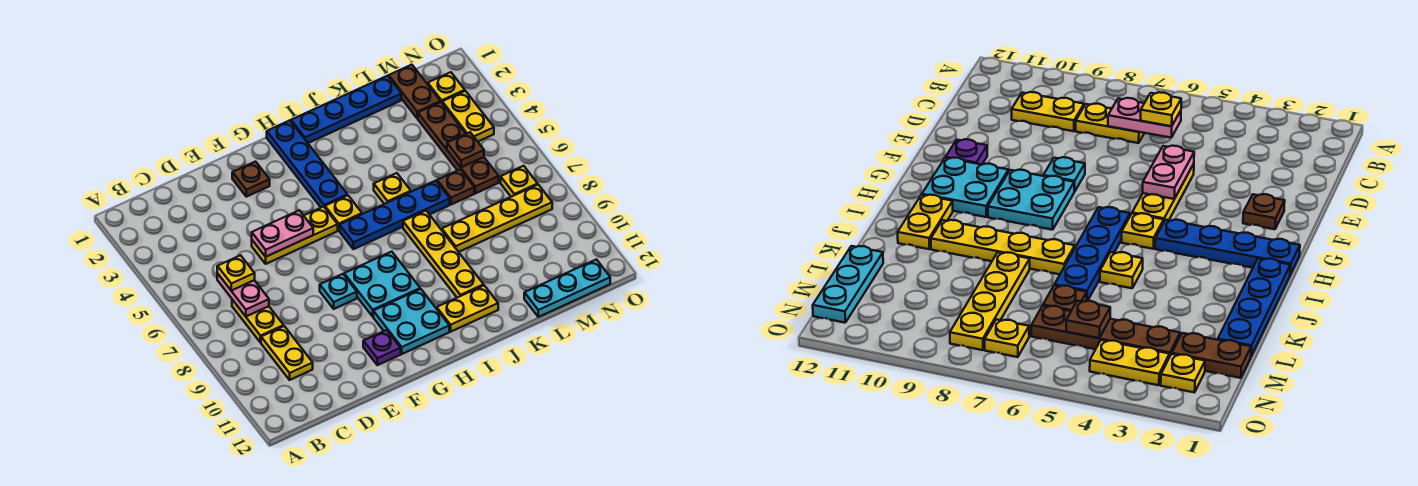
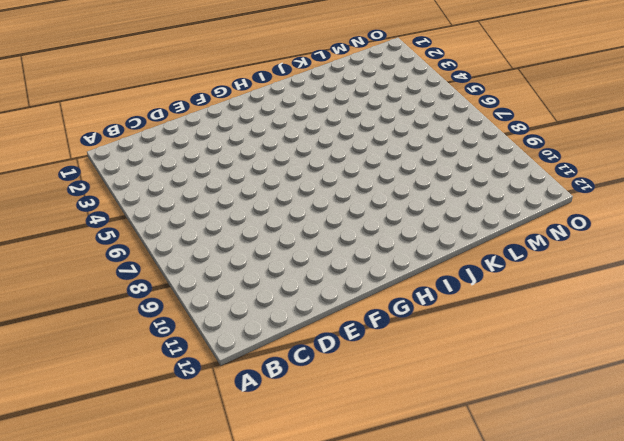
none -> yellow 1x2 plate [232,300,284,343]
none -> yellow 1x2 plate [261,326,313,380]
none -> yellow 1x3 plate [252,207,338,264]

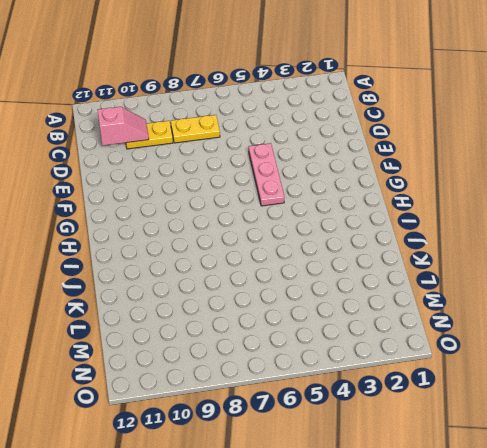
pink 1x2 slope [98,107,149,145] -> none
pink 1x3 plate [249,143,285,206] -> yellow 1x3 plate [252,207,338,264]
none -> brown 1x1 plate [232,162,270,197]
none -> cyan 1x1 plate [320,274,357,309]
none -> purple 1x1 plate [363,330,401,365]

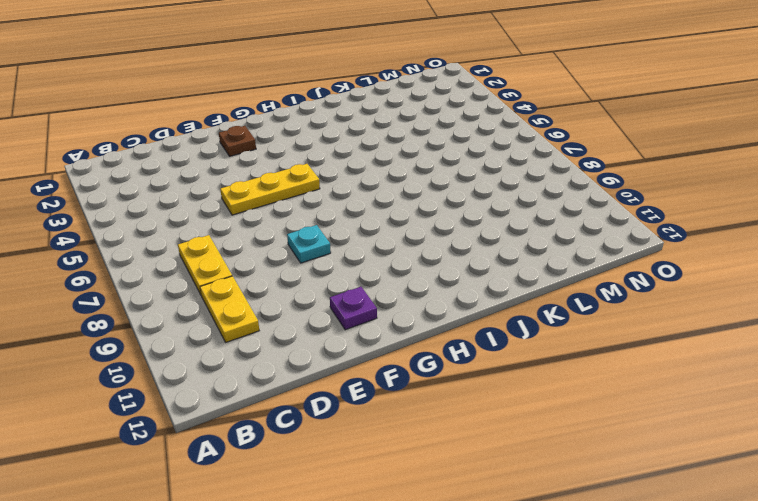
none -> cyan 2x2 plate [344,252,420,316]
none -> cyan 2x2 plate [373,289,449,354]
none -> blue 1x4 plate [267,121,347,207]

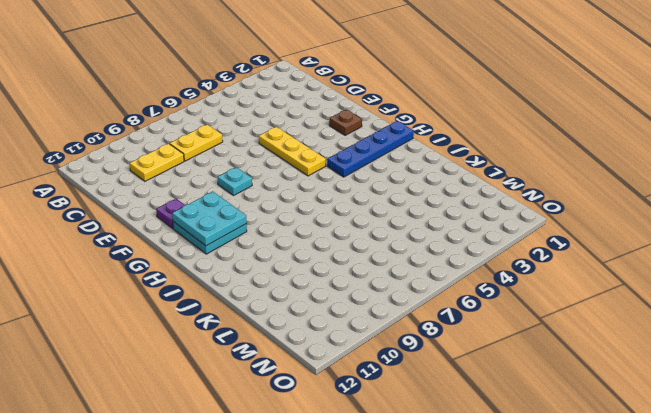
cyan 2x2 plate [172,191,247,246] -> cyan 2x2 plate moved to [344,252,420,316]
none -> yellow 1x1 plate [325,195,362,230]
none -> blue 1x4 plate [340,181,450,249]
none -> blue 1x4 plate [291,76,401,143]

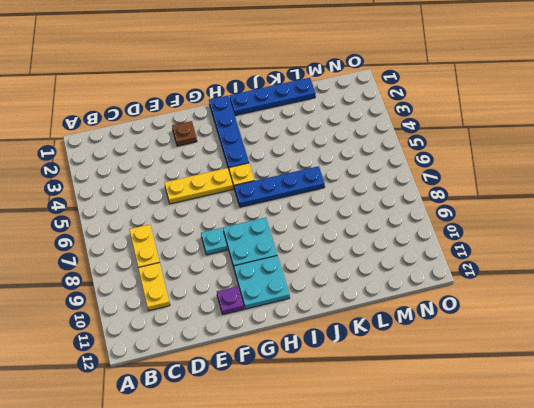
none -> yellow 1x2 plate [437,286,498,332]
none -> yellow 1x1 plate [374,173,411,204]
none -> yellow 1x4 plate [403,211,484,298]

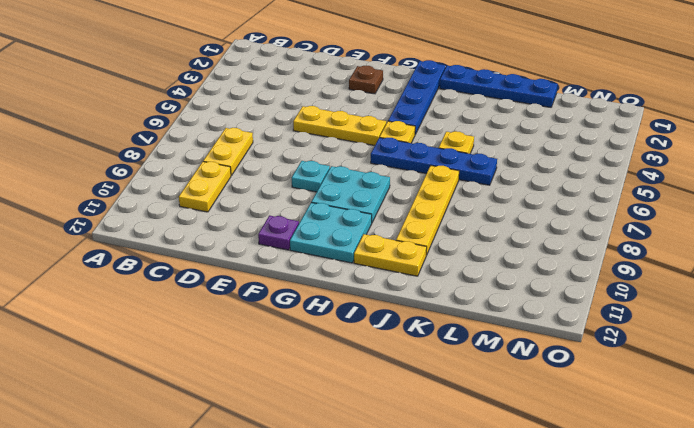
none -> yellow 1x4 plate [442,185,552,252]
none -> brown 1x1 plate [437,170,474,205]
none -> cyan 1x3 plate [524,259,610,317]

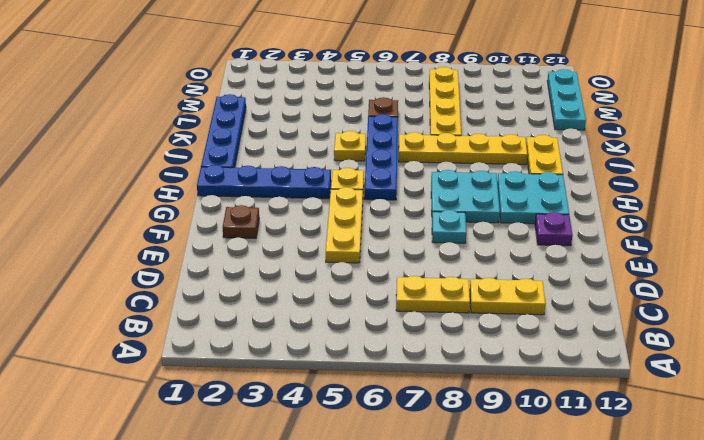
none -> brown 1x2 plate [389,65,440,118]
none -> brown 1x4 plate [418,102,499,193]
none -> yellow 1x1 plate [428,72,465,102]

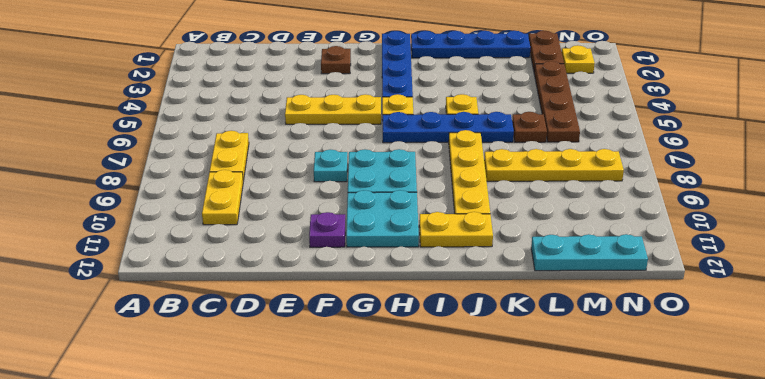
none -> yellow 1x2 plate [442,91,494,141]
none -> yellow 1x1 plate [501,166,538,197]
none -> pink 1x2 plate [217,273,269,316]

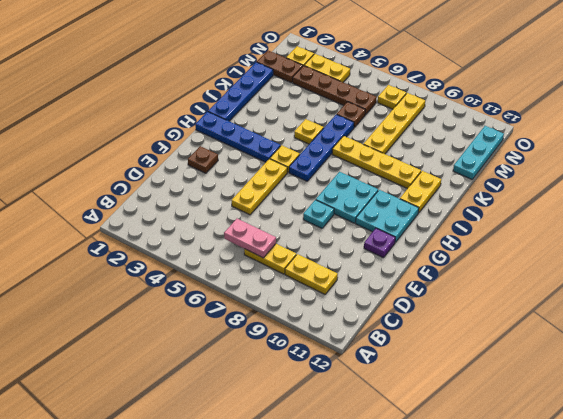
none -> pink 1x2 plate [252,210,313,257]
none -> brown 1x1 plate [447,132,484,167]
none -> yellow 1x1 plate [217,255,255,291]

